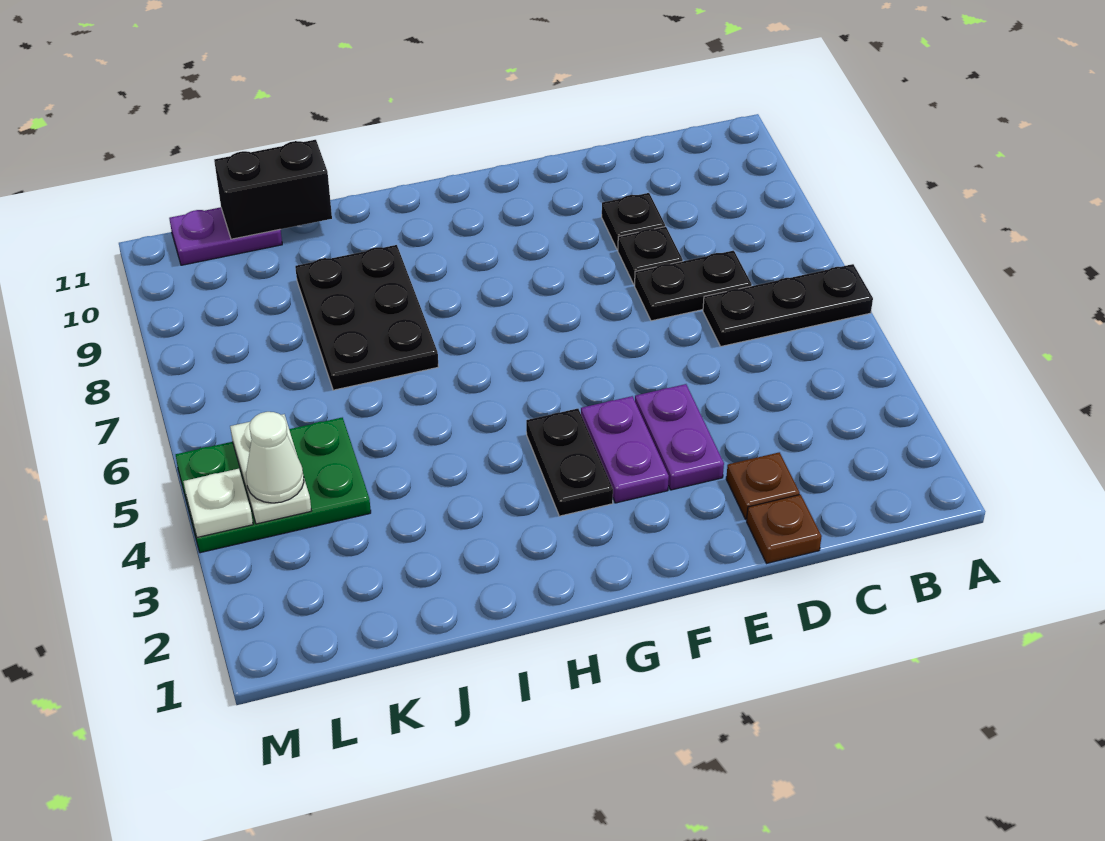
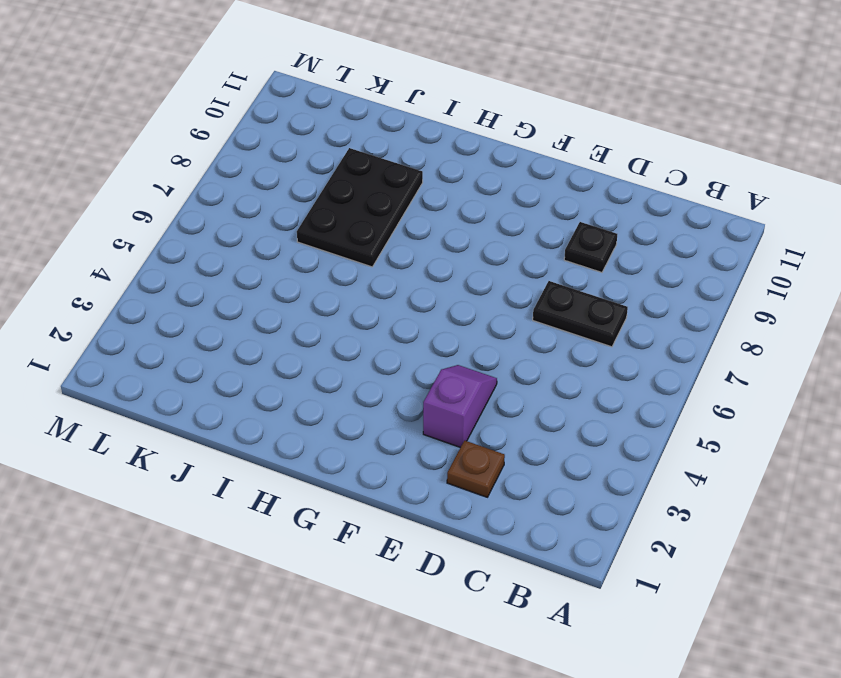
purple 1x2 slope [423,365,497,447] -> purple 1x2 plate [635,384,724,490]
none -> black 1x3 plate [703,264,873,346]
none -> brown 1x1 plate [747,495,822,563]
none -> black 1x1 plate [618,227,683,285]

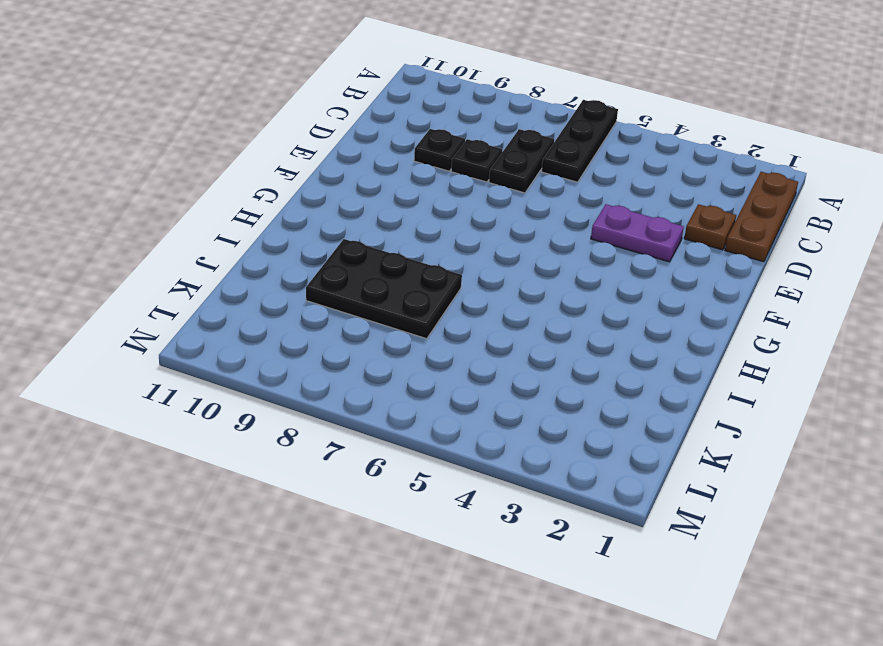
brown 1x3 plate [725,172,798,262] -> brown 1x1 plate [747,495,822,563]
none -> purple 1x2 plate [581,396,669,503]
none -> black 1x2 plate [526,409,613,516]
none -> green 2x3 plate [176,418,371,553]

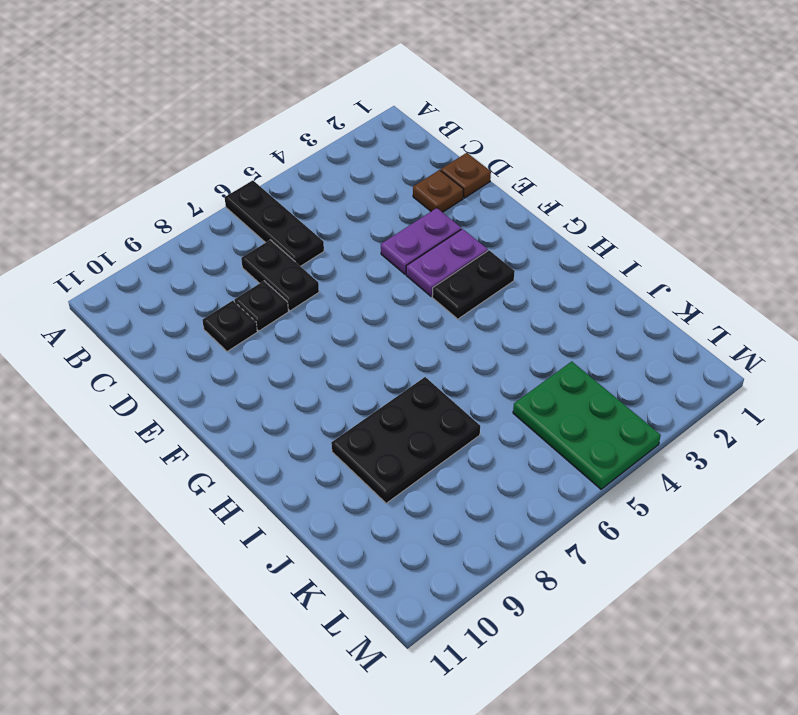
none -> purple 1x2 plate [169,207,282,265]
none -> black 1x2 brick [214,140,332,239]
none -> white 1x2 plate [230,414,311,524]

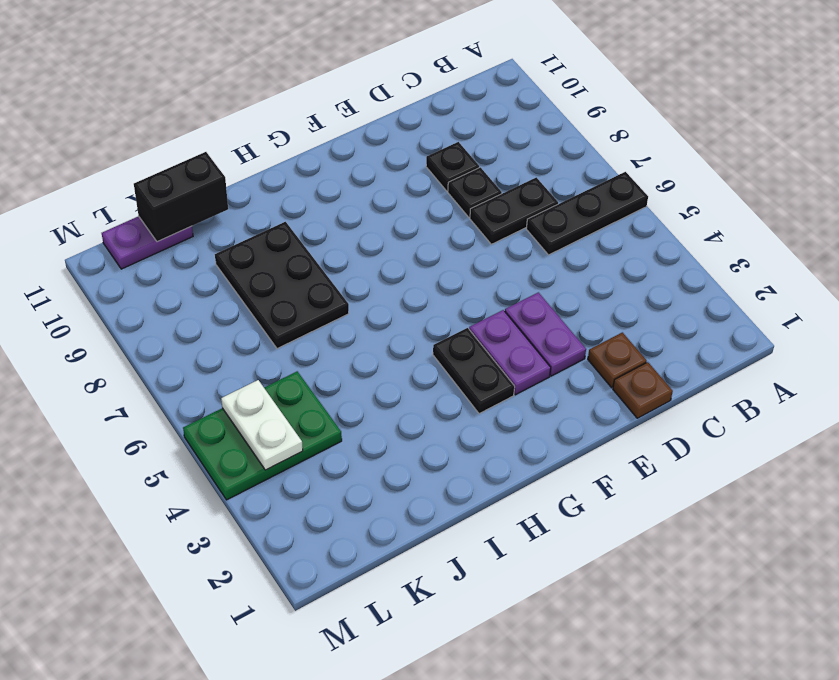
none -> white 1x1 plate [183,469,253,537]
none -> white 1x1 cone [246,412,304,503]

